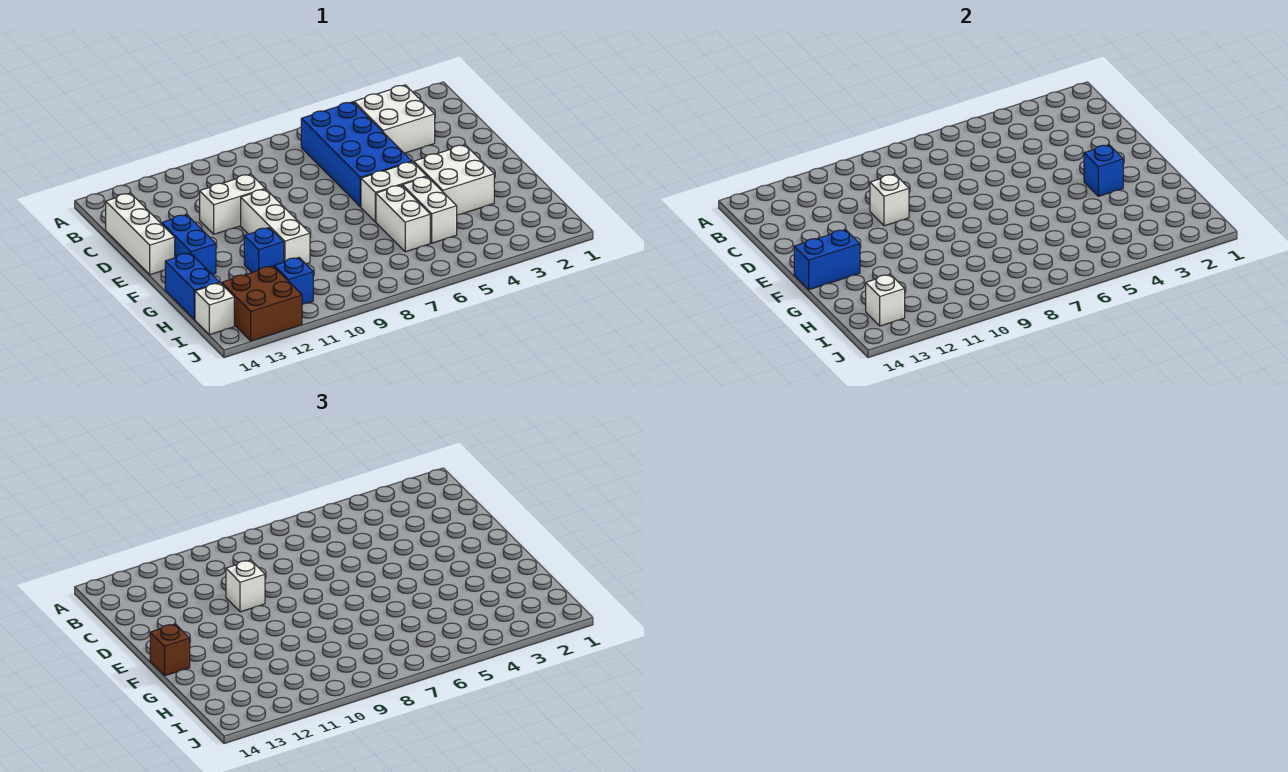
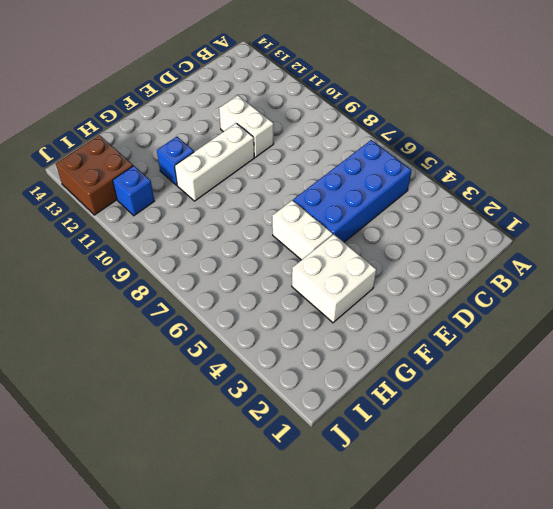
none -> white 2x2 brick [354,85,435,153]
none -> white 1x3 brick [106,193,175,275]
none -> blue 1x2 brick [162,215,216,274]

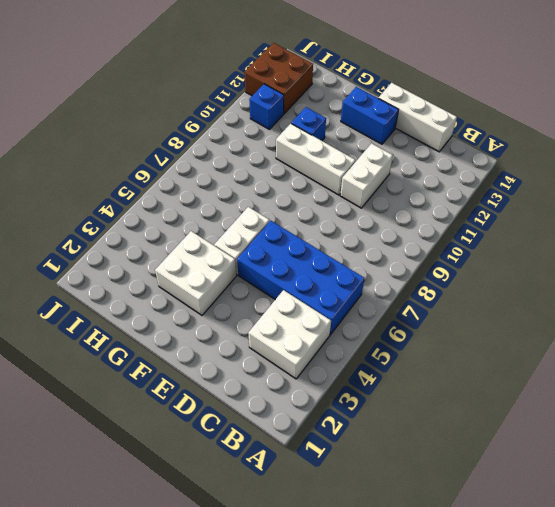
none -> white 1x2 brick [402,177,457,243]
none -> white 1x2 brick [376,185,430,252]
none -> blue 1x2 brick [165,253,220,320]

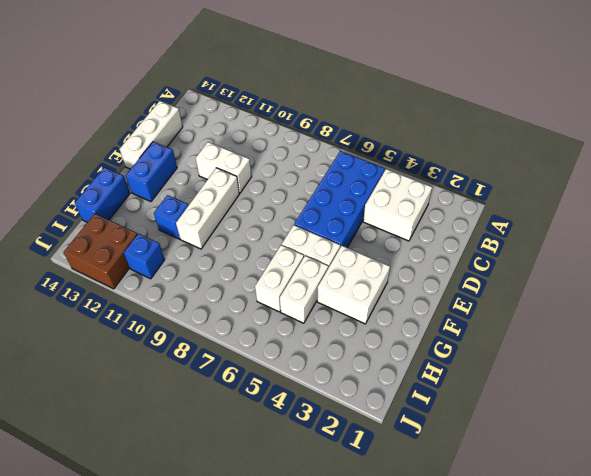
none -> white 1x1 brick [195,283,234,335]
none -> white 1x1 brick [870,174,909,226]
none -> blue 1x1 brick [1084,145,1123,196]

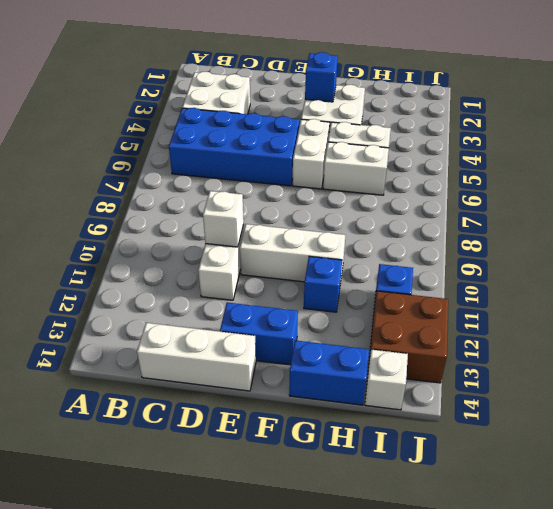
none -> blue 1x2 brick [794,230,860,290]
none -> white 1x1 brick [866,274,905,326]
none -> white 1x1 brick [226,560,265,612]

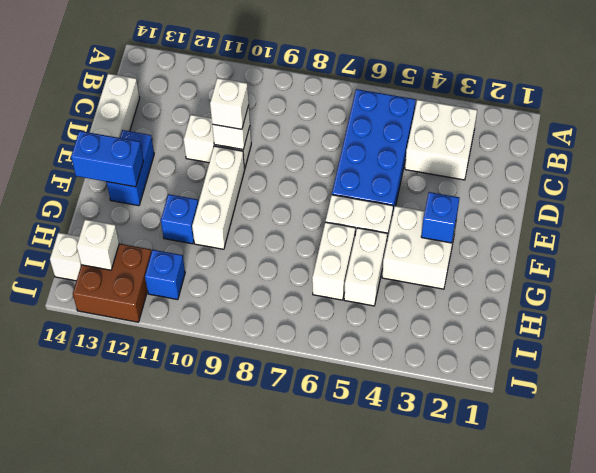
none -> blue 1x2 brick [165,253,220,320]
none -> brown 1x1 brick [150,624,190,676]

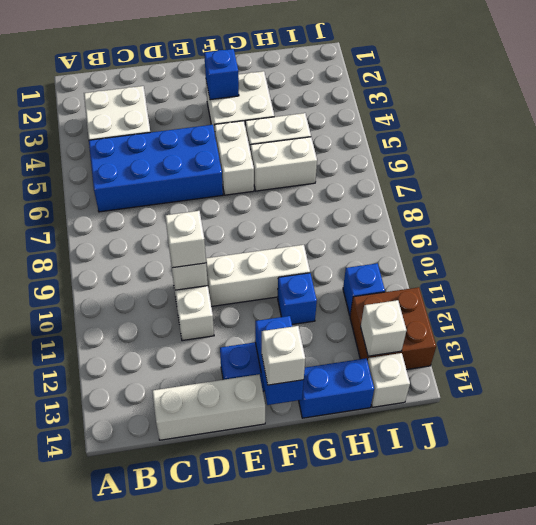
white 1x1 brick [262,326,305,385] -> brown 1x1 brick [150,624,190,676]

